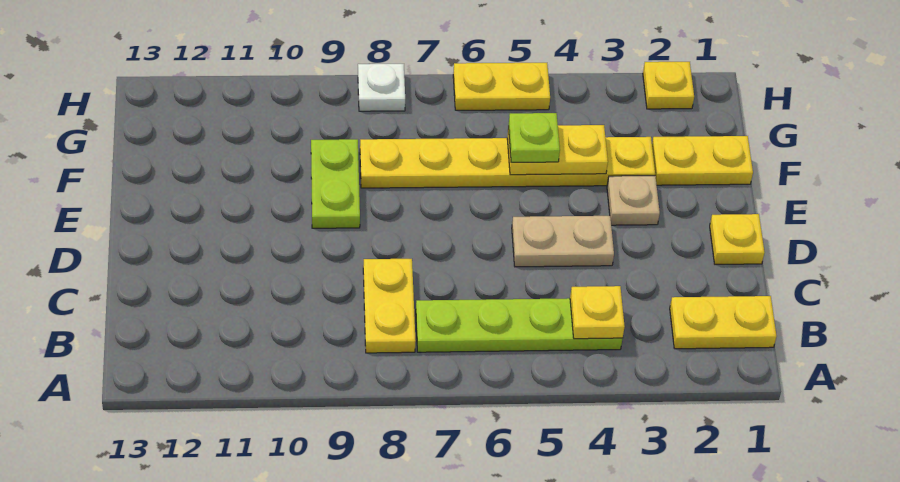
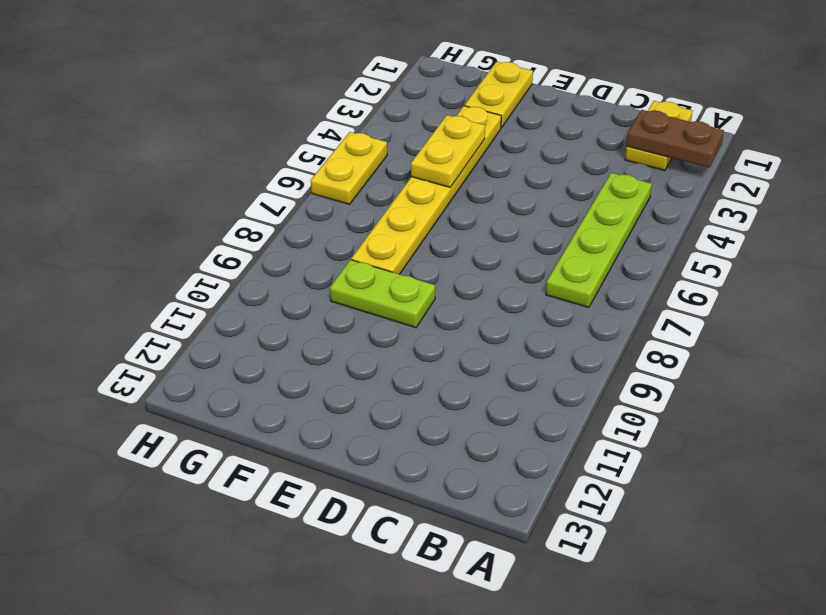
brown 1x2 plate [627,110,724,168] -> none
none -> yellow 1x2 plate [363,259,416,353]
none -> yellow 1x1 plate [710,214,765,264]
none -> tan 1x2 plate [512,216,614,267]

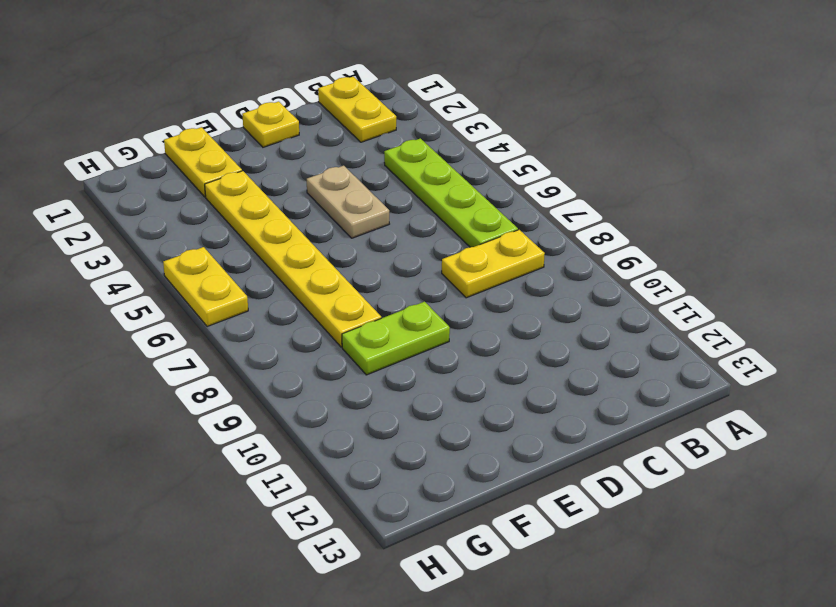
none -> tan 1x1 plate [607,176,660,225]
none -> yellow 1x1 plate [643,62,694,109]
none -> white 1x1 plate [358,64,405,111]

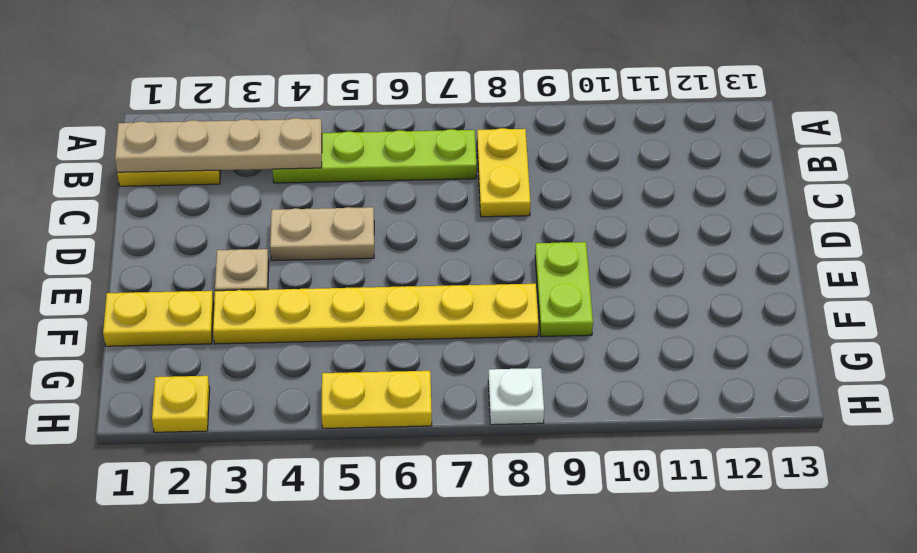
tan 1x4 plate [115,118,322,173] -> yellow 1x1 plate [570,286,625,339]
none -> yellow 1x1 plate [710,214,765,264]
none -> yellow 1x2 plate [507,125,608,175]
none -> lime 1x1 plate [508,113,560,162]

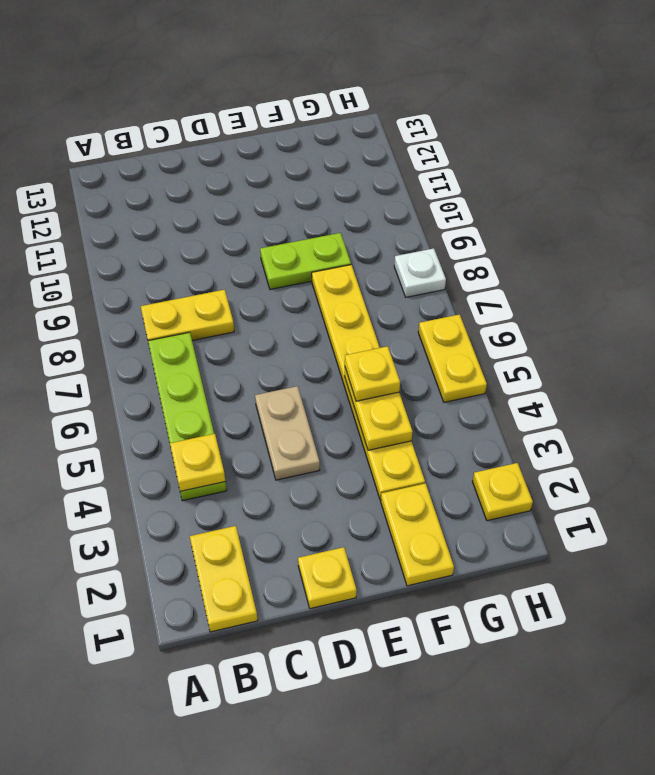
yellow 1x1 plate [345,346,400,401] -> lime 1x1 plate [508,113,560,162]
none -> tan 1x1 plate [607,176,660,225]

